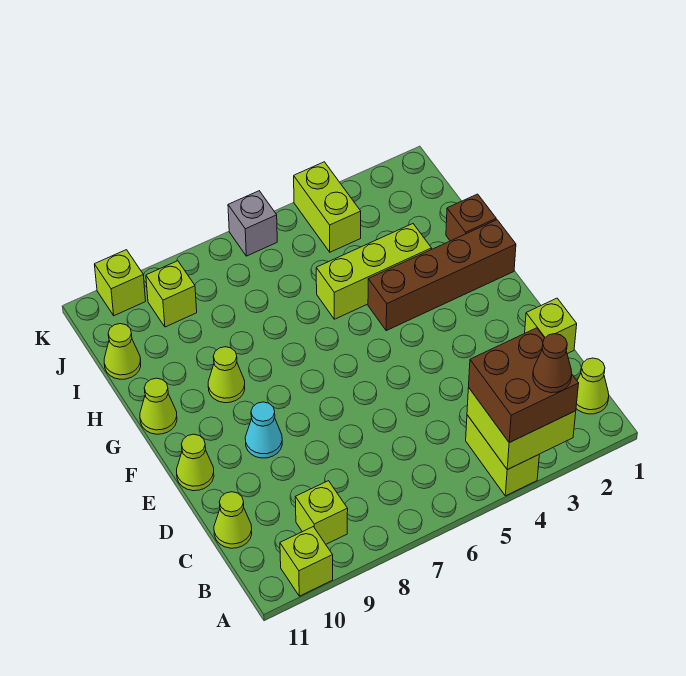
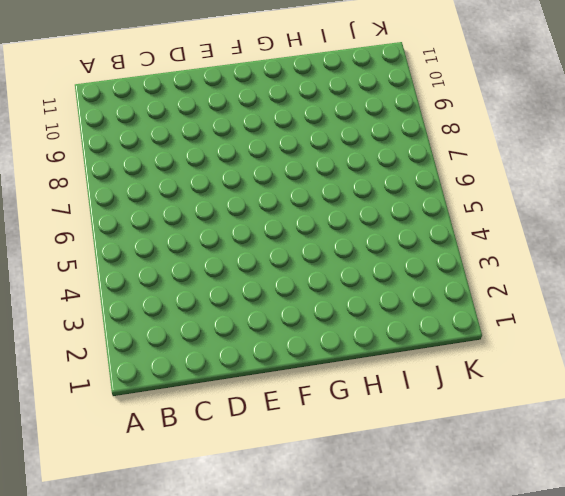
none -> lime 1x2 brick [466,415,539,496]
none -> lime 1x1 brick [280,527,333,596]
none -> lime 1x1 cone [576,358,609,414]

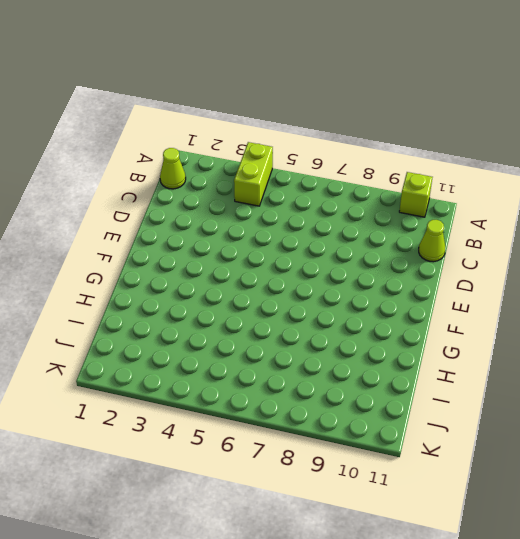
none -> lime 1x1 brick [295,481,348,544]
none -> lime 1x1 brick [525,298,577,354]
none -> cyan 1x1 cone [245,402,282,458]

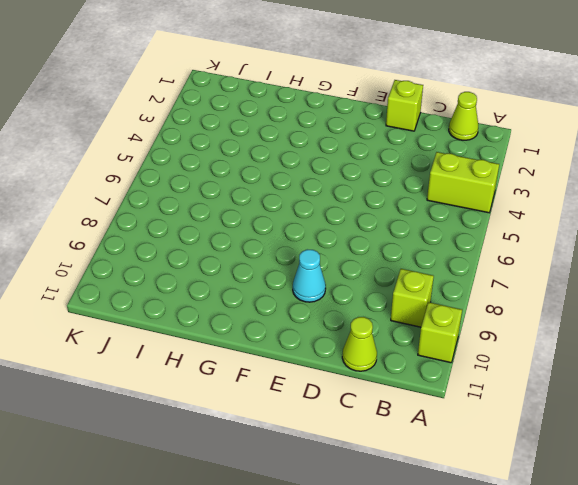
none -> lime 1x1 cone [177,434,214,491]
none -> brown 1x4 brick [368,220,516,331]
none -> lime 1x1 cone [208,347,245,403]

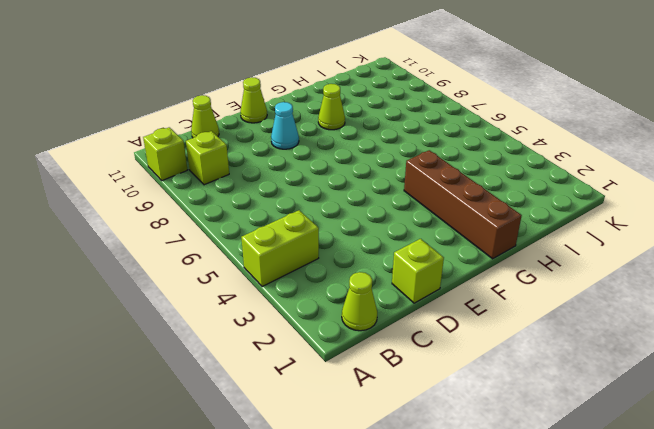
none -> lime 1x1 cone [140,378,177,434]
none -> brown 1x1 brick [446,194,496,241]
none -> lime 1x3 brick [316,224,432,319]

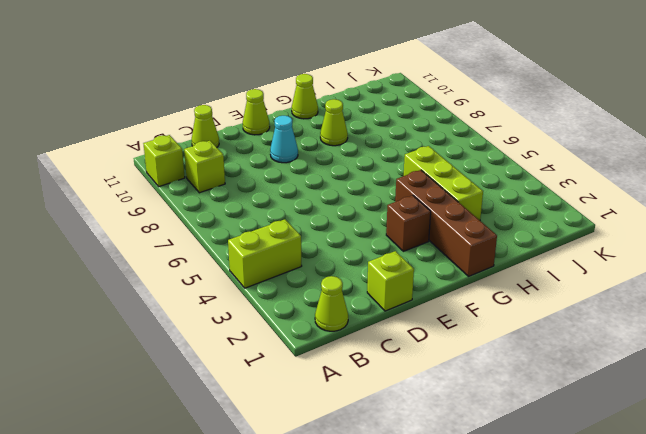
brown 1x1 brick [386,196,431,251] -> brown 1x1 brick moved to [446,194,496,241]
none -> lime 1x1 cone [104,324,141,379]
none -> lime 1x2 brick [294,162,361,252]
none -> lime 1x1 brick [146,261,197,327]

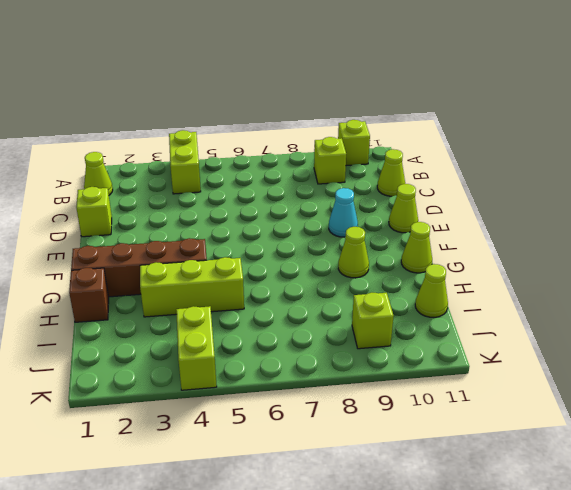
none -> grey 1x1 brick [228,191,277,256]
none -> lime 1x1 brick [94,250,146,316]
none -> lime 2x2 brick [467,388,576,470]

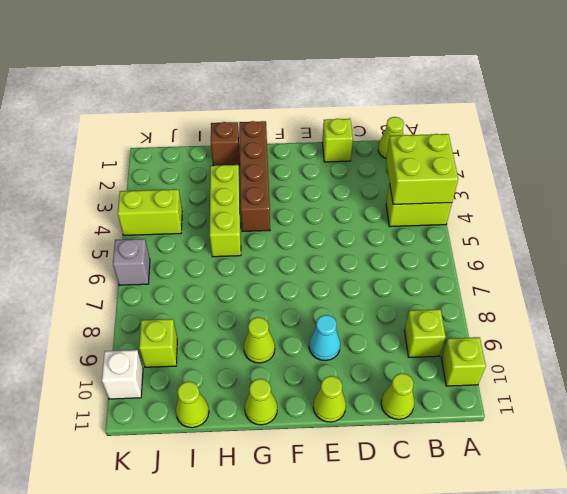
white 1x1 brick [102,350,143,399] -> lime 1x1 brick [94,250,146,316]
none -> brown 2x2 brick [469,328,579,443]
none -> brown 1x1 cone [533,334,572,393]

